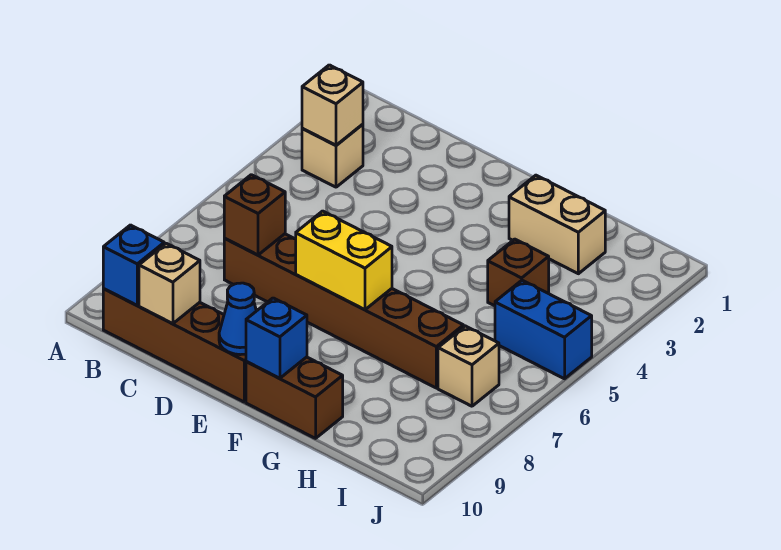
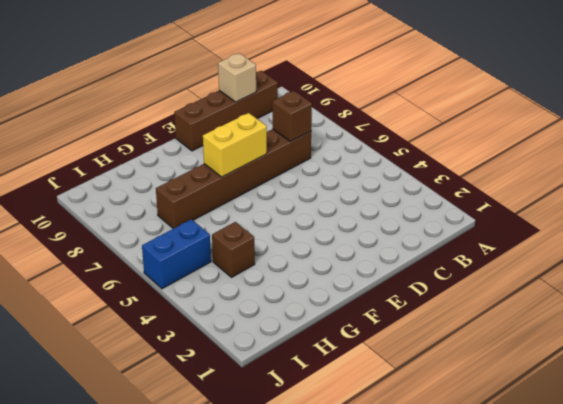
none -> tan 1x1 brick [302,124,363,187]
none -> brown 1x2 brick [246,357,343,438]
none -> tan 1x2 brick [509,175,605,274]

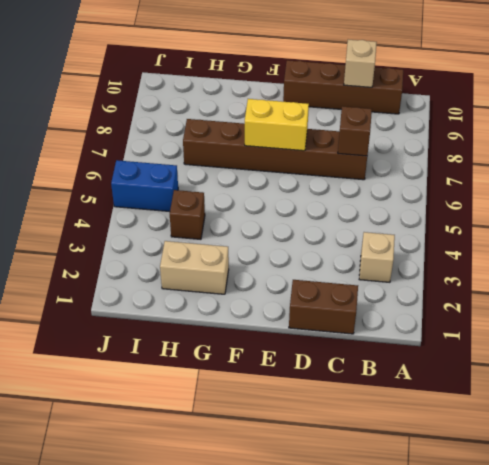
brown 1x2 brick [289,280,358,334] -> brown 1x2 brick moved to [246,357,343,438]
none -> tan 1x1 brick [438,326,499,406]
none -> tan 1x1 brick [302,65,363,145]
none -> blue 1x1 brick [103,225,164,305]

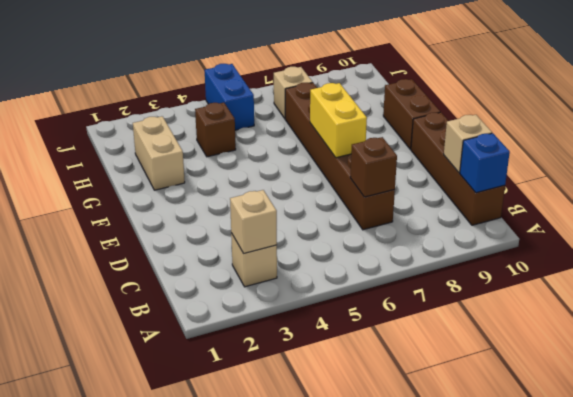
none -> blue 1x1 cone [219,283,256,355]
none -> blue 1x1 brick [246,298,307,378]

